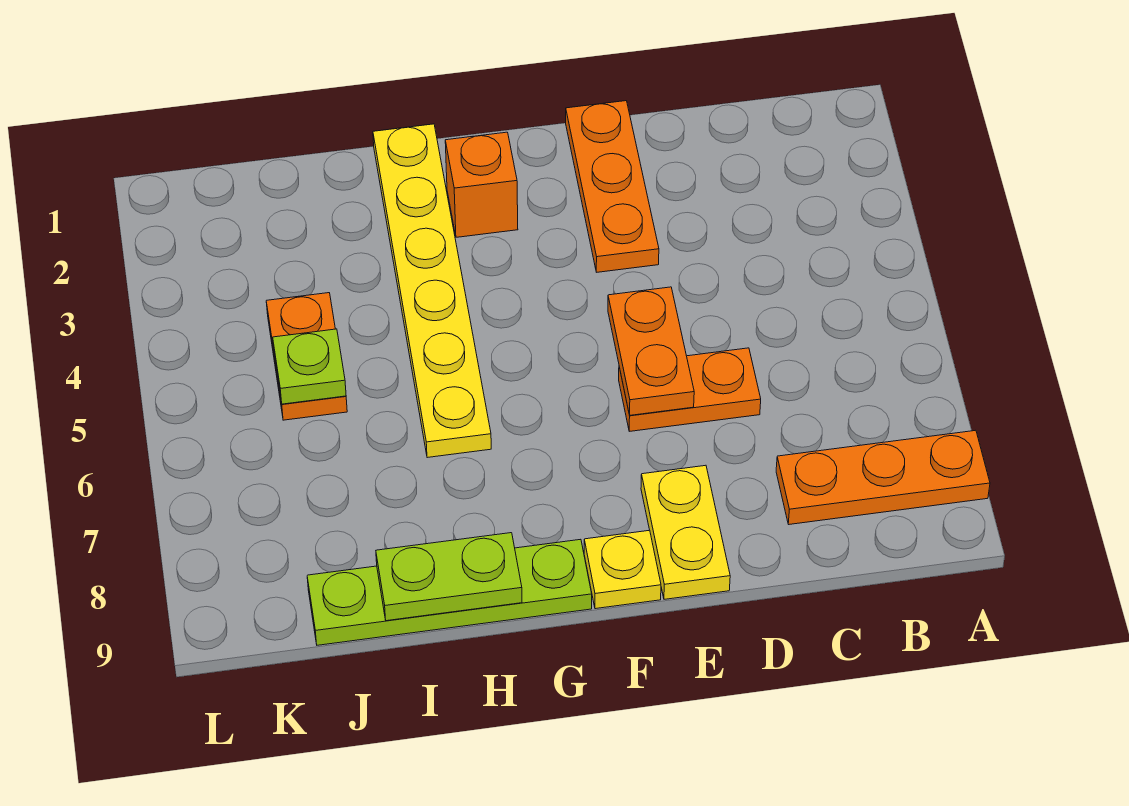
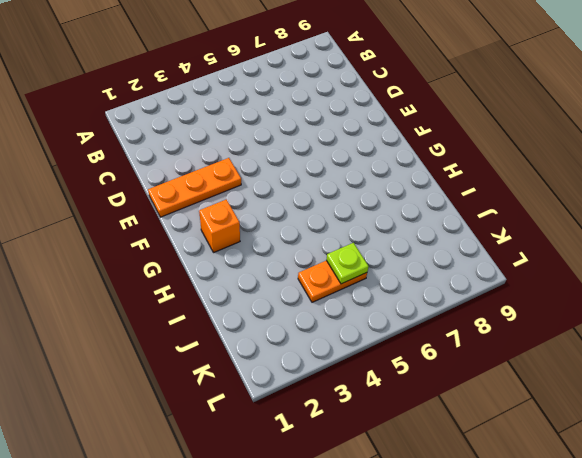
none -> orange 1x3 plate [776,430,990,524]
none -> orange 1x2 plate [619,348,761,431]
none -> yellow 1x2 plate [641,465,730,599]

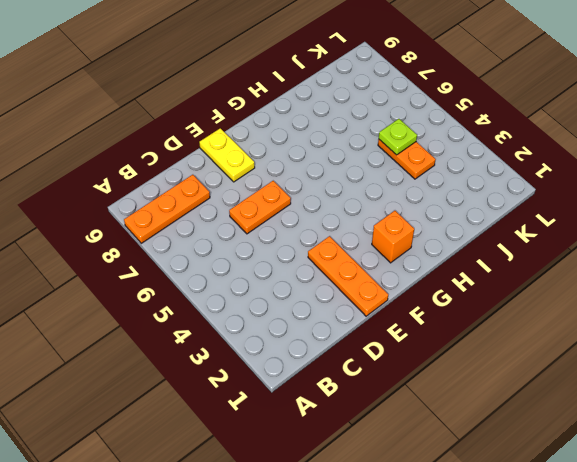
none -> yellow 1x1 plate [584,530,661,609]
none -> lime 1x4 plate [307,539,592,645]
none -> yellow 1x6 plate [373,124,491,458]

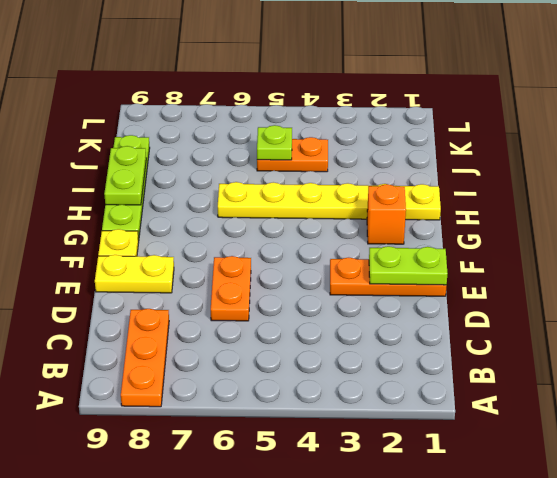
lime 1x2 plate [369,246,448,285] -> none
none -> orange 1x2 plate [608,287,694,415]

